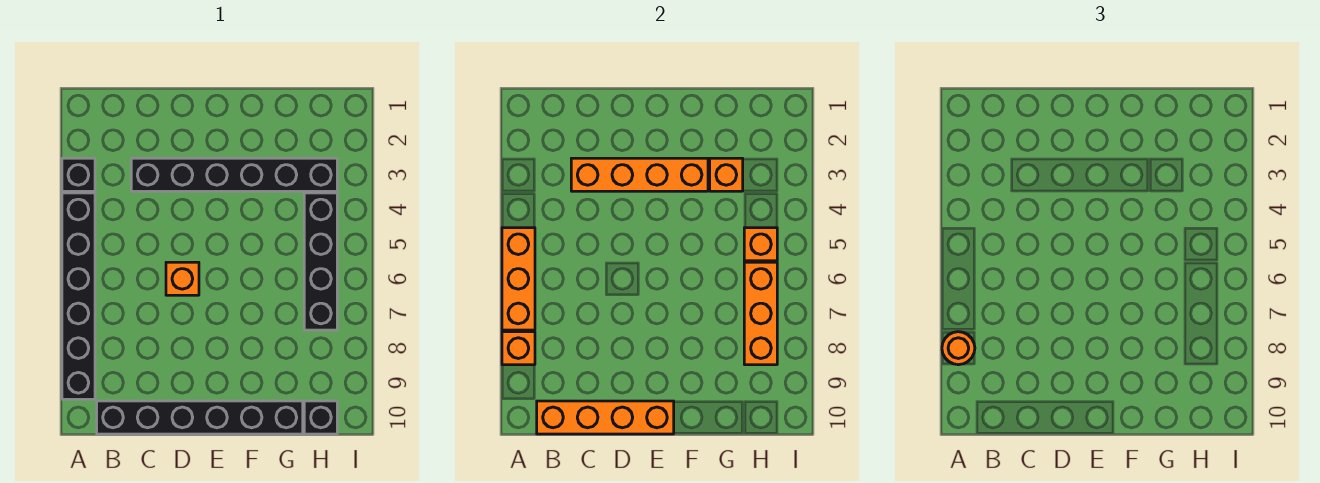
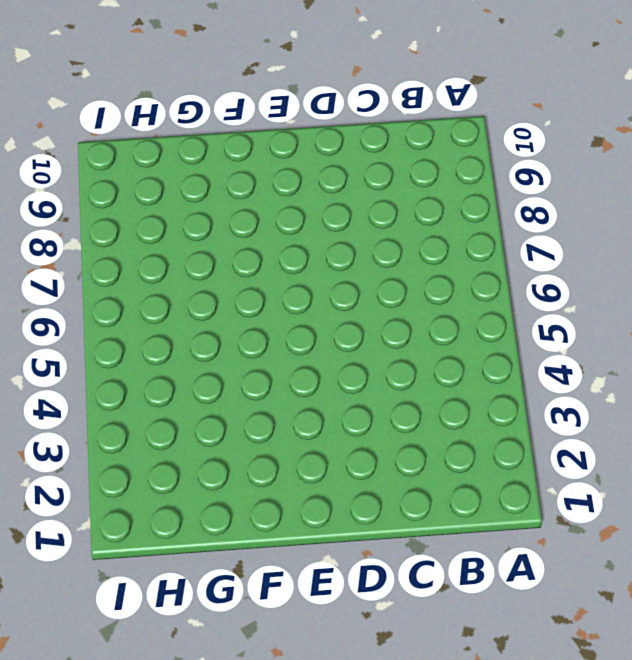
none -> black 1x1 brick [62,158,95,191]
none -> black 1x6 brick [62,193,95,399]
none -> black 1x6 brick [97,401,303,434]

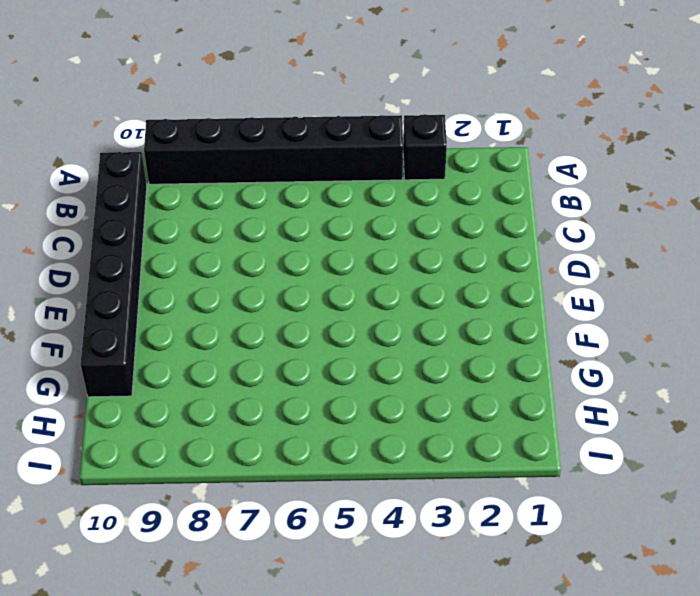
none -> black 1x6 brick [131,158,337,191]
none -> orange 1x1 brick [166,262,199,295]
none -> black 1x4 brick [304,193,337,330]

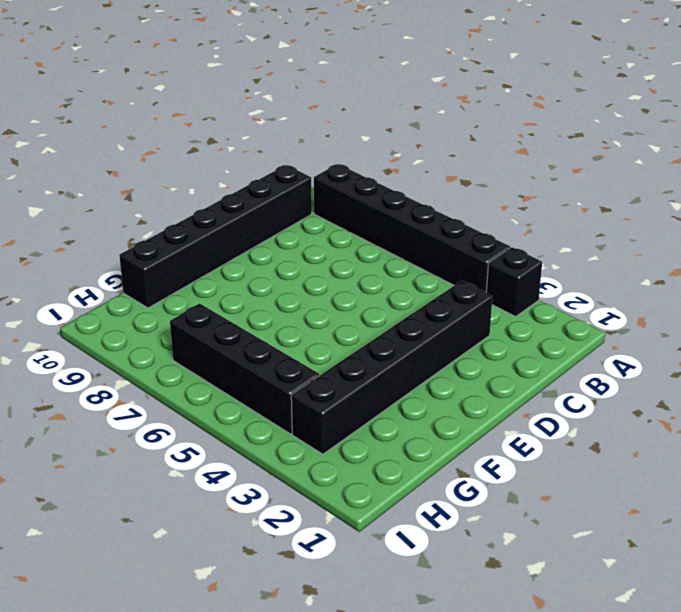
none -> orange 1x1 brick [166,262,199,295]
none -> black 1x1 brick [304,401,337,434]
none -> orange 1x3 brick [502,228,535,330]

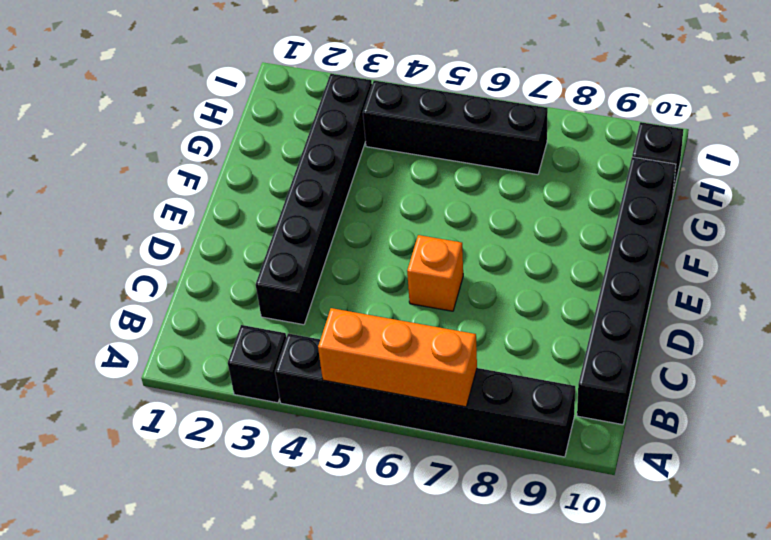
none -> orange 1x1 brick [502,332,535,365]
none -> orange 1x4 brick [537,401,674,434]
none -> orange 1x4 brick [571,158,708,191]

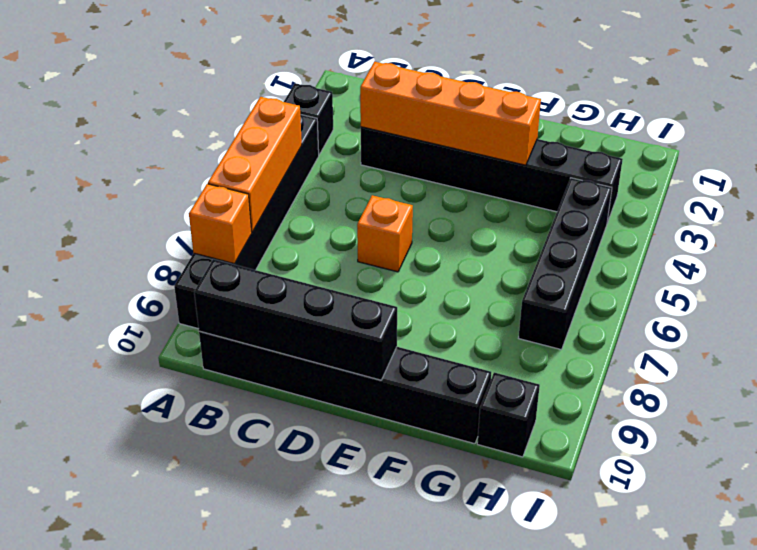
black 1x4 brick [194,259,397,380] -> orange 1x4 brick [537,401,674,434]
none -> orange 1x1 brick [710,158,743,191]
none -> orange 1x1 brick [744,228,777,261]
none -> orange 1x3 brick [744,262,777,365]

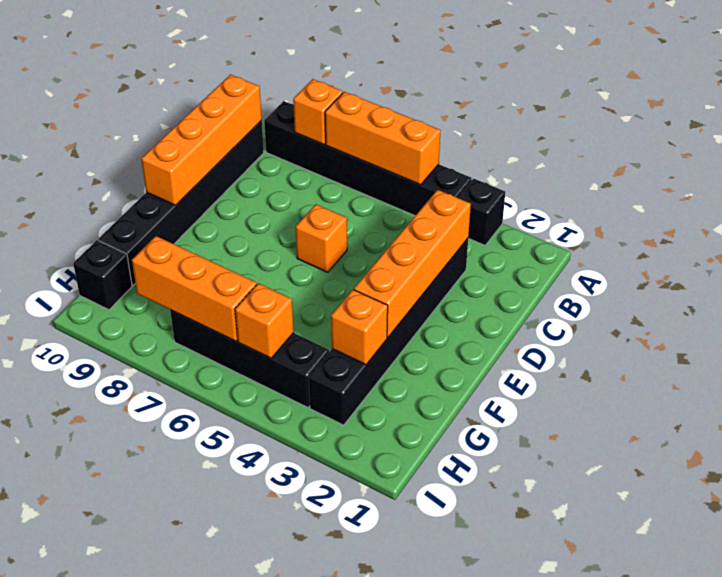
none -> orange 1x1 round brick [942,332,975,365]

